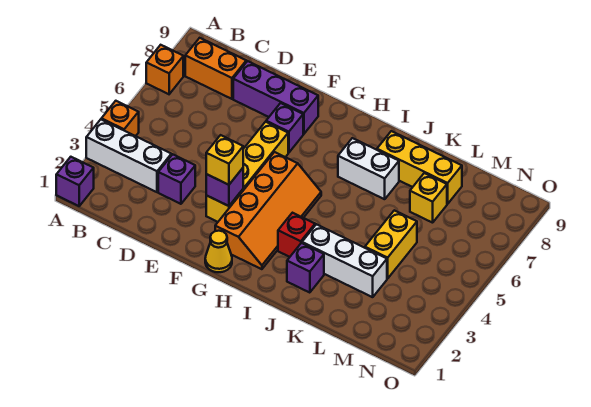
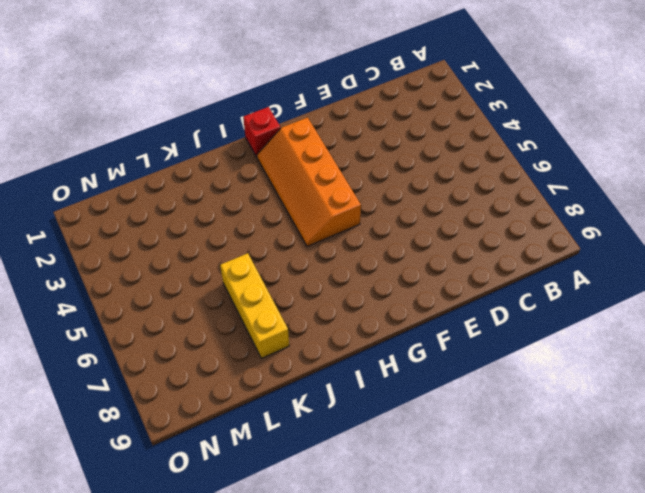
red 1x1 brick [243,107,281,157] -> red 1x1 brick moved to [278,213,315,257]
yellow 1x3 brick [220,253,289,358] -> yellow 1x3 brick turned to [377,131,462,204]
none -> purple 1x1 brick [56,157,94,206]
none -> white 1x3 brick [86,120,171,192]
none -> orange 1x1 brick [101,101,139,136]

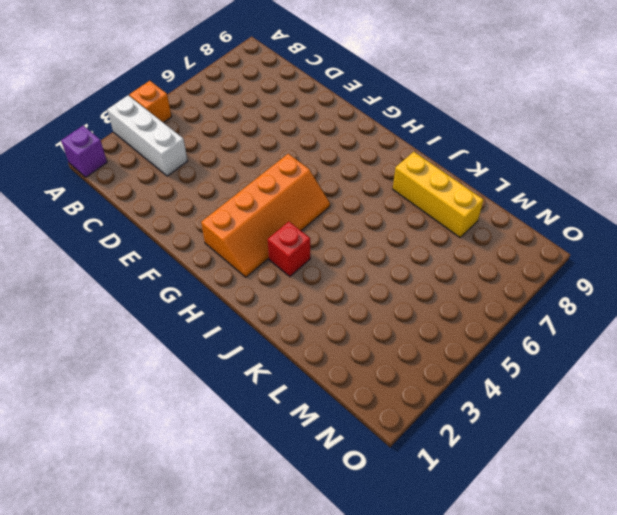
none -> orange 1x1 brick [146,45,183,94]
none -> orange 1x2 brick [185,38,246,99]
none -> purple 1x1 brick [158,154,195,204]

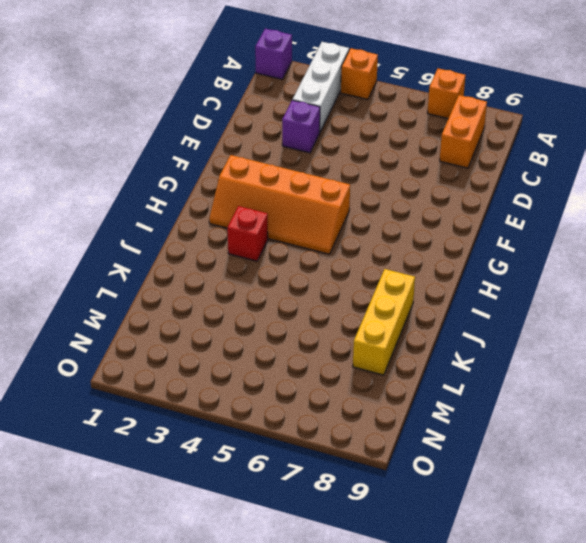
none -> purple 1x3 brick [233,61,318,134]
none -> yellow 1x4 brick [206,122,288,222]
none -> purple 1x1 brick [266,103,303,153]

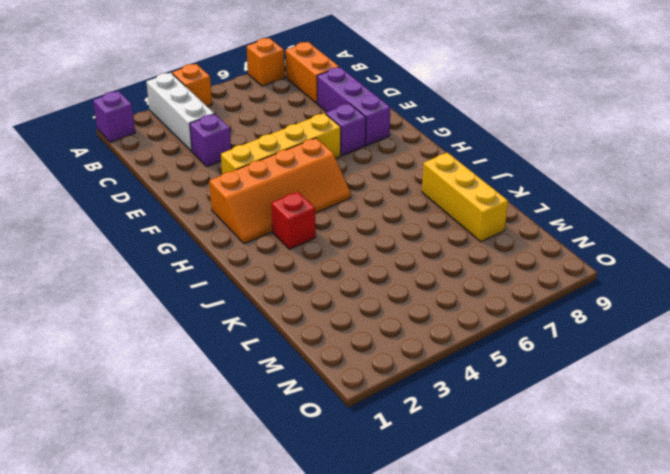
none -> yellow 1x1 cone [205,231,232,272]
none -> white 1x2 brick [338,138,399,199]
none -> purple 1x1 brick [287,243,324,293]

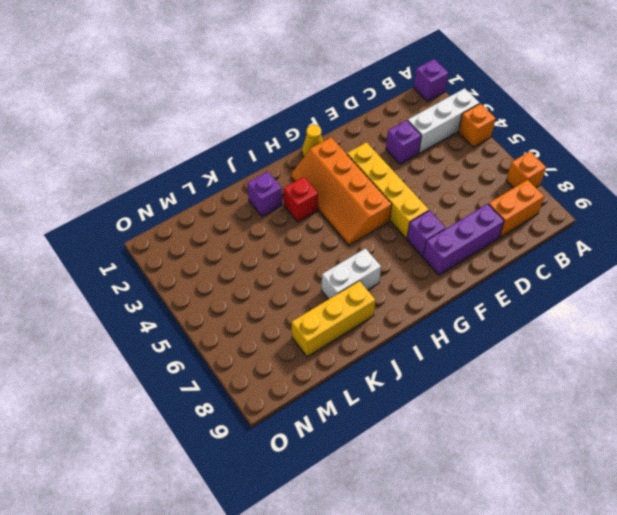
none -> white 1x3 brick [302,224,387,297]
none -> yellow 1x2 brick [365,210,417,279]
none -> yellow 1x1 brick [410,173,447,223]

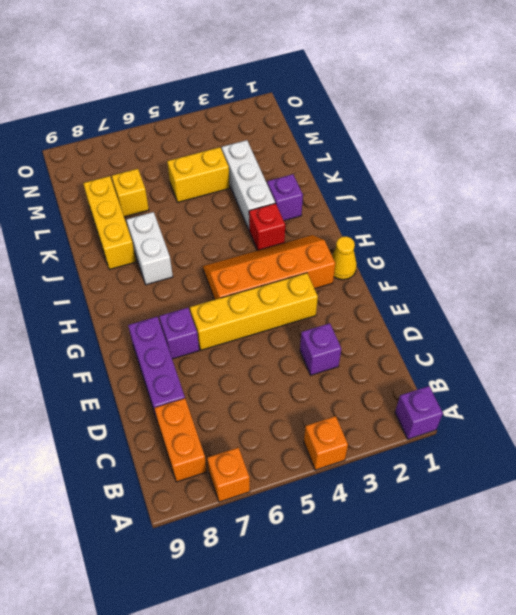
none -> white 1x3 brick [86,120,171,192]
none -> purple 1x1 brick [206,168,243,206]
none -> yellow 1x1 brick [206,135,243,185]

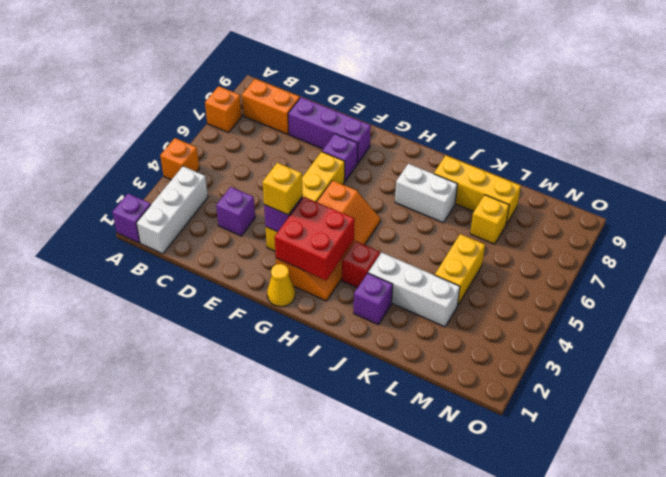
white 1x3 brick [136,166,208,254] -> white 1x3 brick turned to [86,120,171,192]
red 2x2 brick [275,197,355,280] -> none

